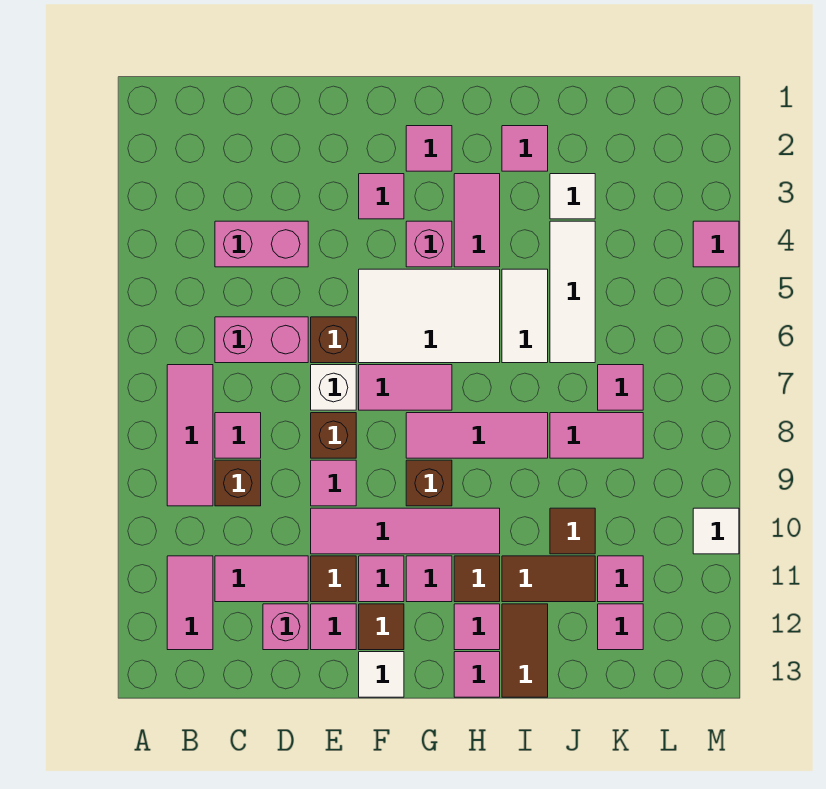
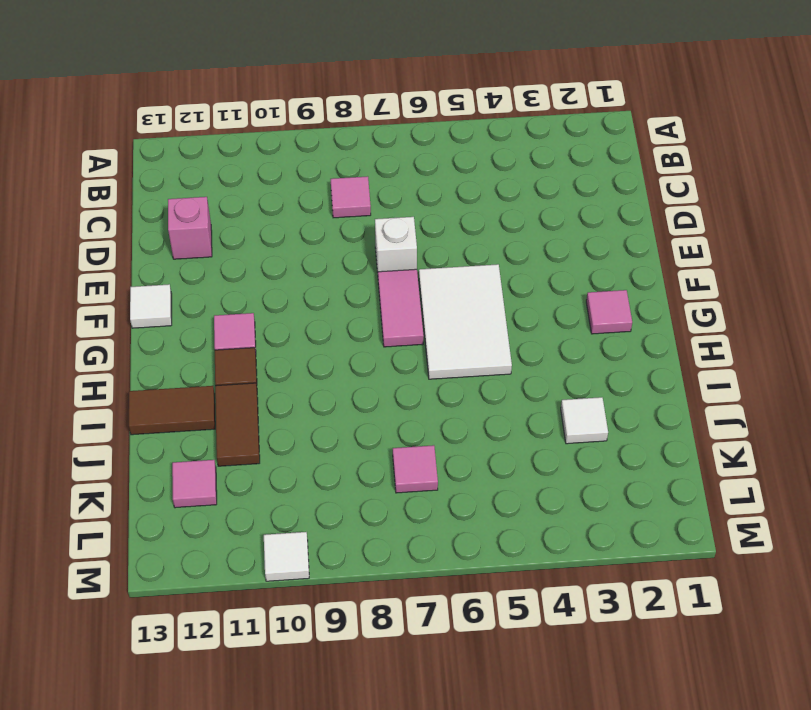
none -> pink 1x3 tile [167,365,213,506]
none -> pink 1x2 tile [167,556,213,650]
none -> pink 1x2 brick [215,221,308,267]
none -> pink 1x2 brick [215,317,308,363]

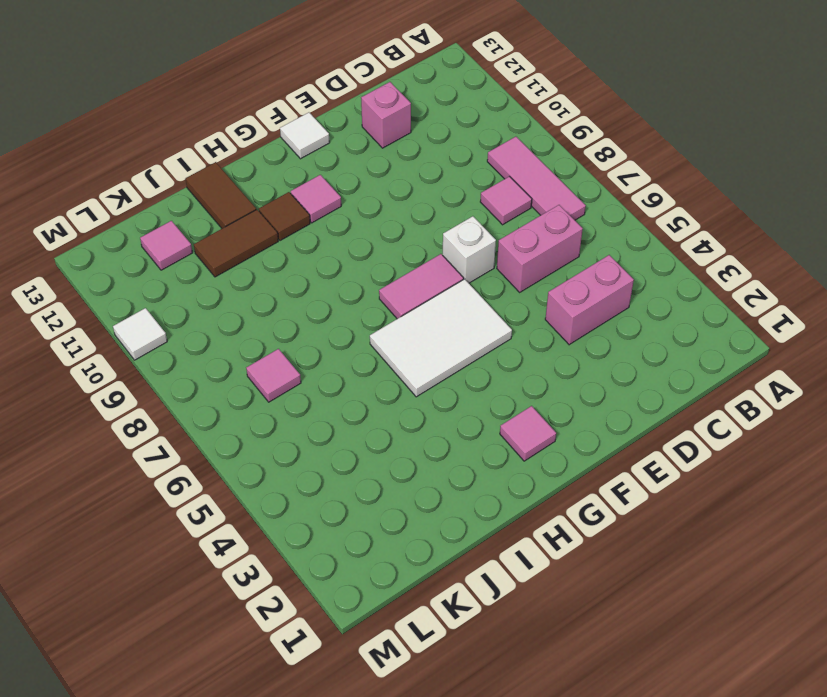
none -> pink 1x2 tile [167,556,213,650]
none -> brown 1x1 brick [215,460,261,506]
none -> pink 1x2 tile [215,556,308,602]
none -> brown 1x1 brick [311,317,356,363]

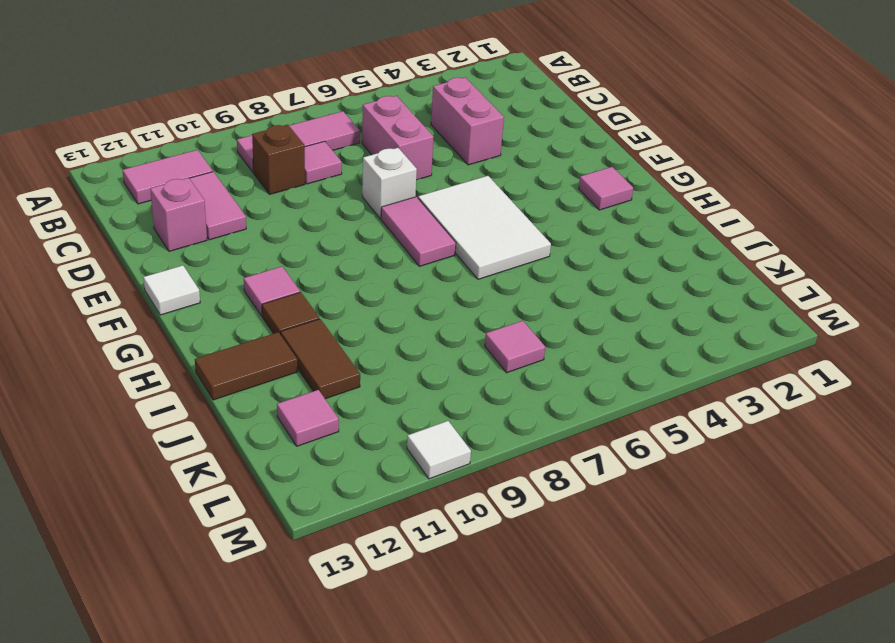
none -> brown 1x1 brick [311,317,356,363]
none -> brown 1x1 brick [311,413,356,458]
none -> pink 1x1 tile [311,460,356,506]
none -> pink 1x4 tile [311,508,500,554]

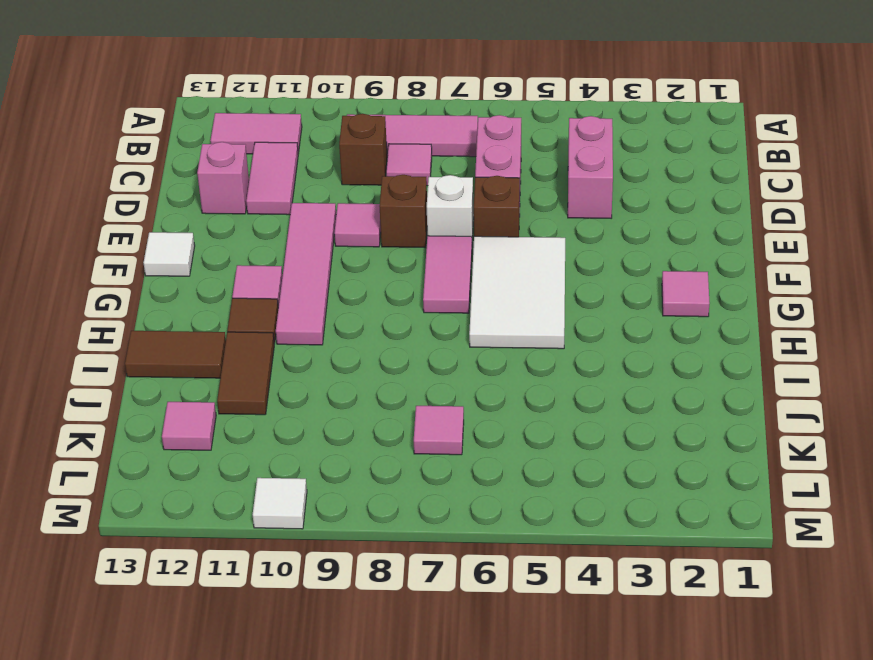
none -> brown 1x1 tile [311,556,356,602]
none -> pink 1x1 tile [311,604,356,650]
none -> pink 1x1 tile [359,174,404,219]
none -> pink 1x1 tile [359,556,404,602]

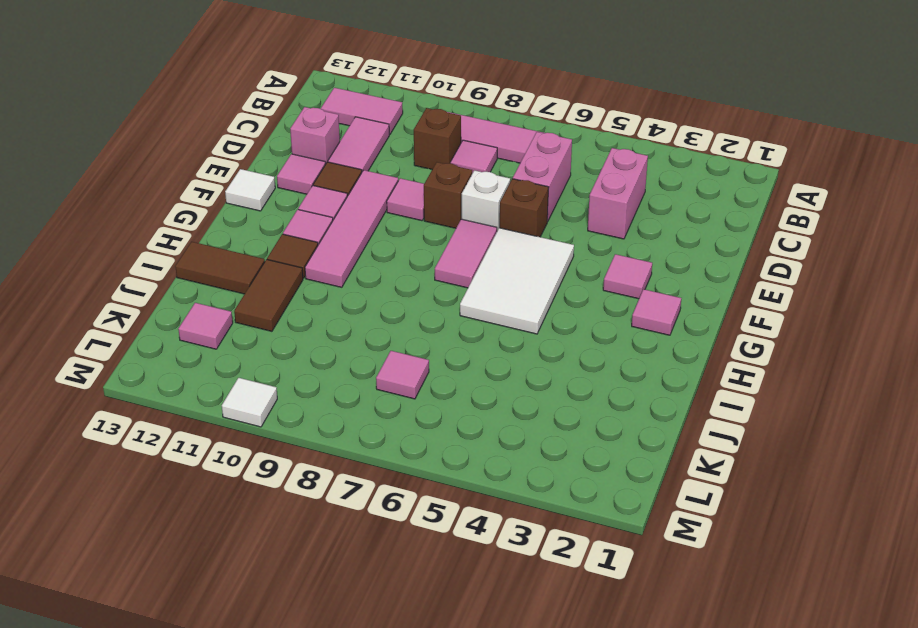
none -> brown 1x1 tile [359,604,404,650]
none -> pink 1x1 brick [406,221,452,267]
none -> pink 1x3 tile [406,413,548,458]
none -> brown 1x1 brick [406,460,452,506]

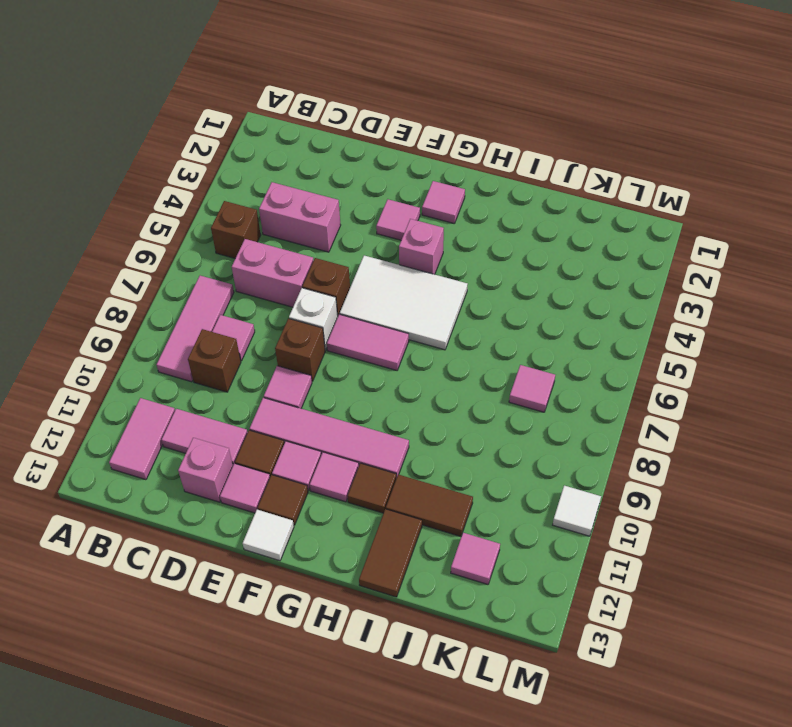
brown 1x1 brick [211,201,261,258] -> brown 1x1 brick moved to [406,460,452,506]
none -> pink 1x3 tile [406,413,548,458]
none -> pink 1x2 tile [454,174,500,267]
none -> pink 1x1 tile [454,604,500,650]
none -> pink 1x1 tile [454,652,500,697]

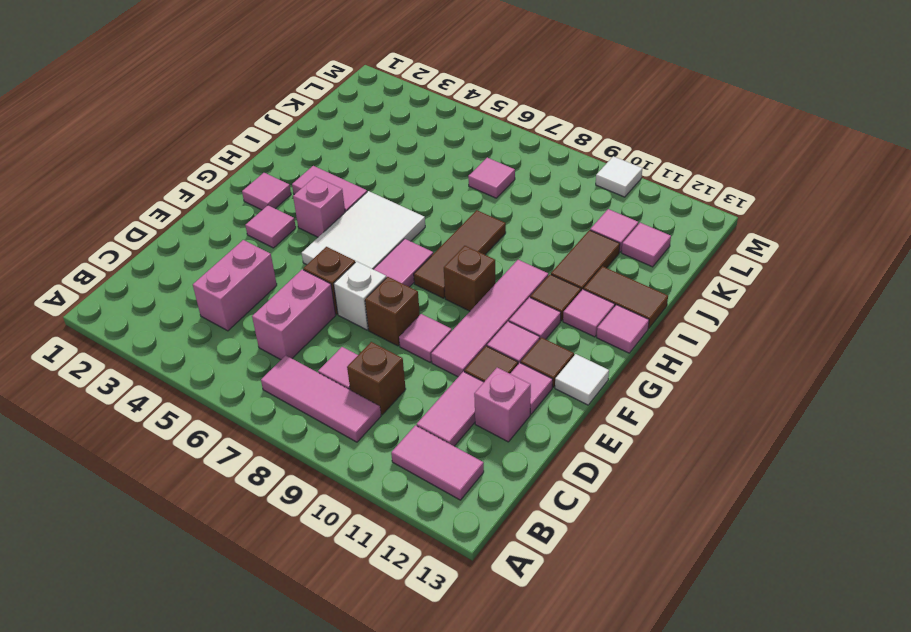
brown 1x3 tile [414,210,506,298] -> pink 1x3 tile [406,413,548,458]
none -> pink 1x1 tile [502,126,548,171]
none -> white 1x2 tile [502,269,548,363]
none -> white 1x1 tile [550,174,595,219]
none -> white 1x3 tile [550,221,595,363]

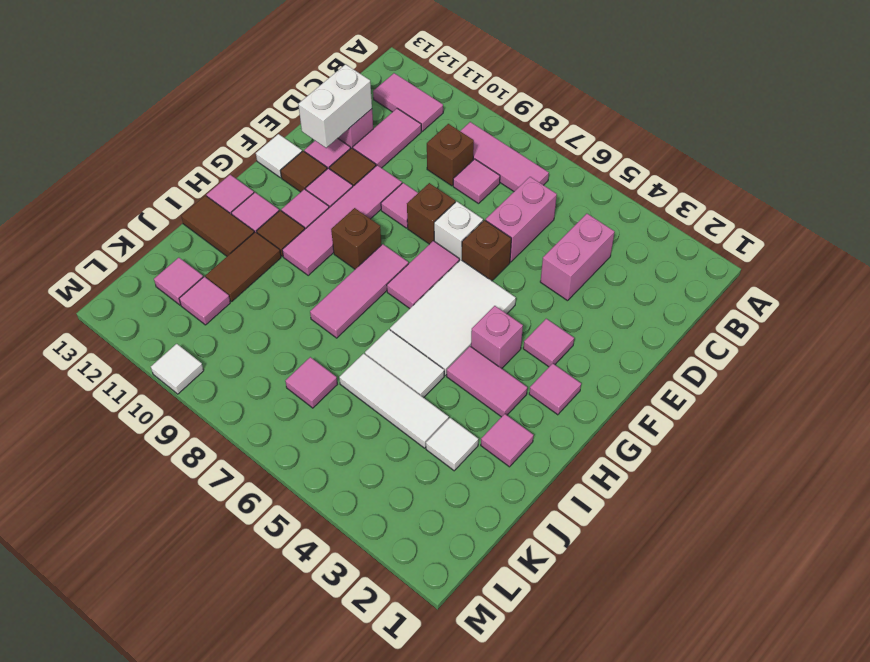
white 1x2 brick [298,64,372,148] -> none
none -> pink 1x2 tile [550,413,643,458]
none -> brown 1x1 tile [550,508,595,554]
none -> pink 1x1 tile [693,221,739,267]

